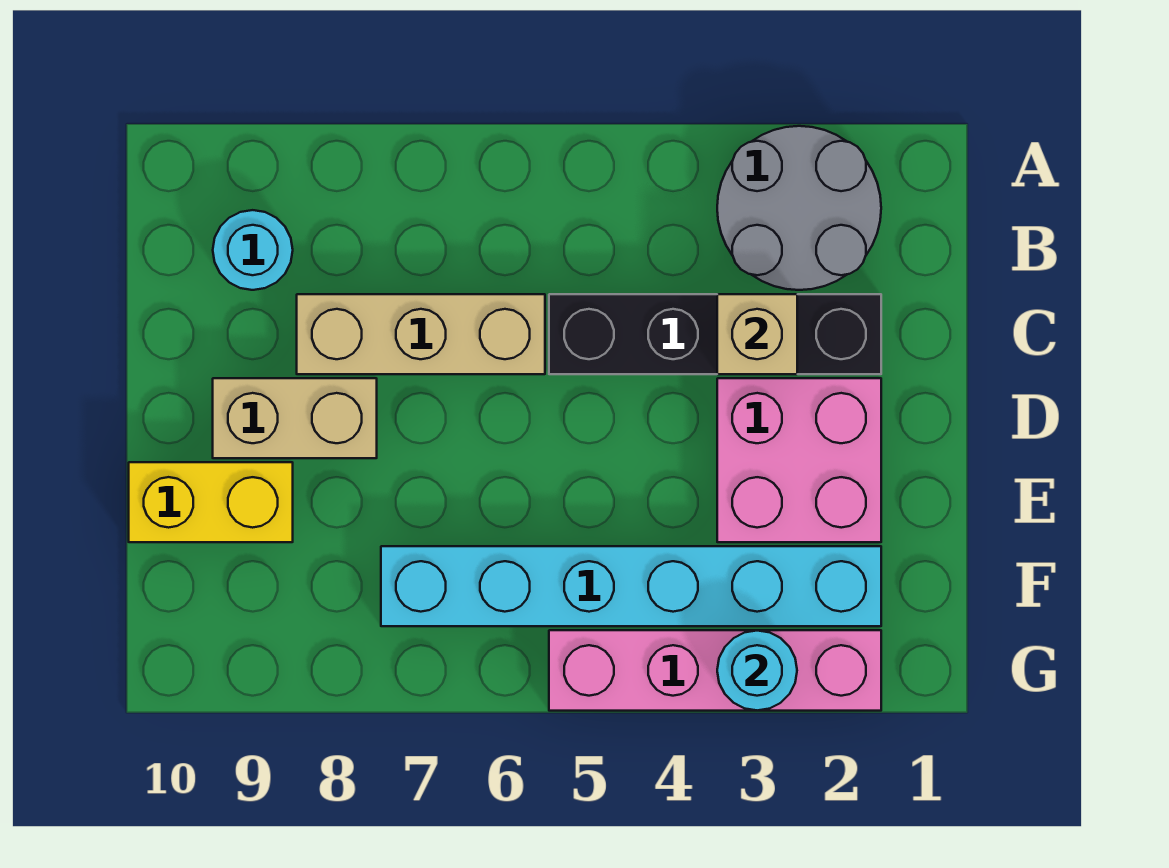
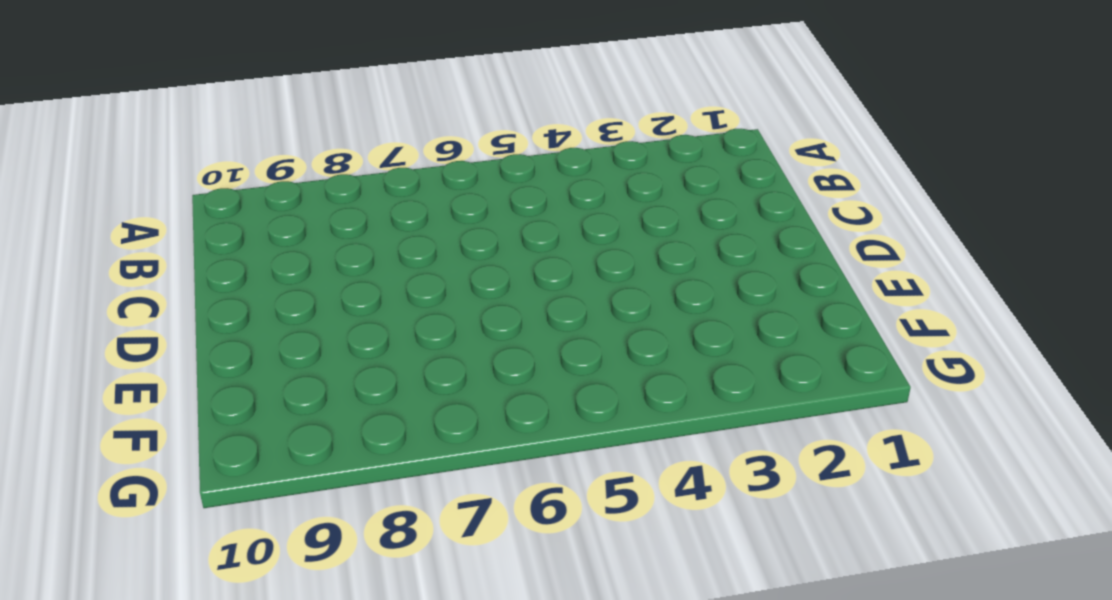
none -> grey 2x2 round brick [717,126,881,290]
none -> cyan 1x1 round brick [213,210,293,290]

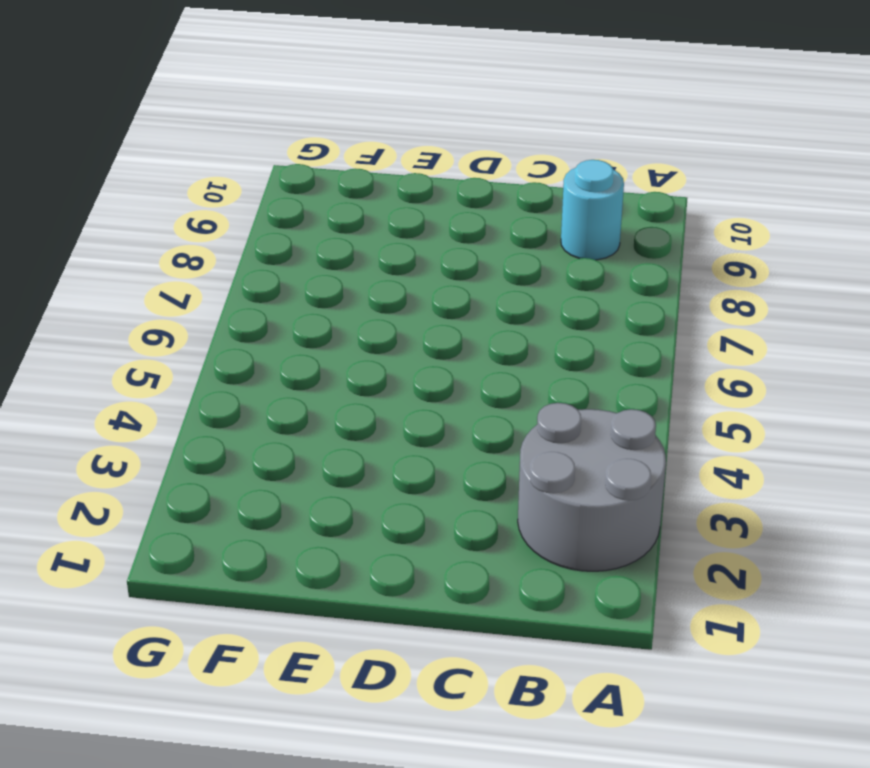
none -> black 1x4 brick [549,294,881,374]
none -> tan 1x3 brick [297,294,545,374]

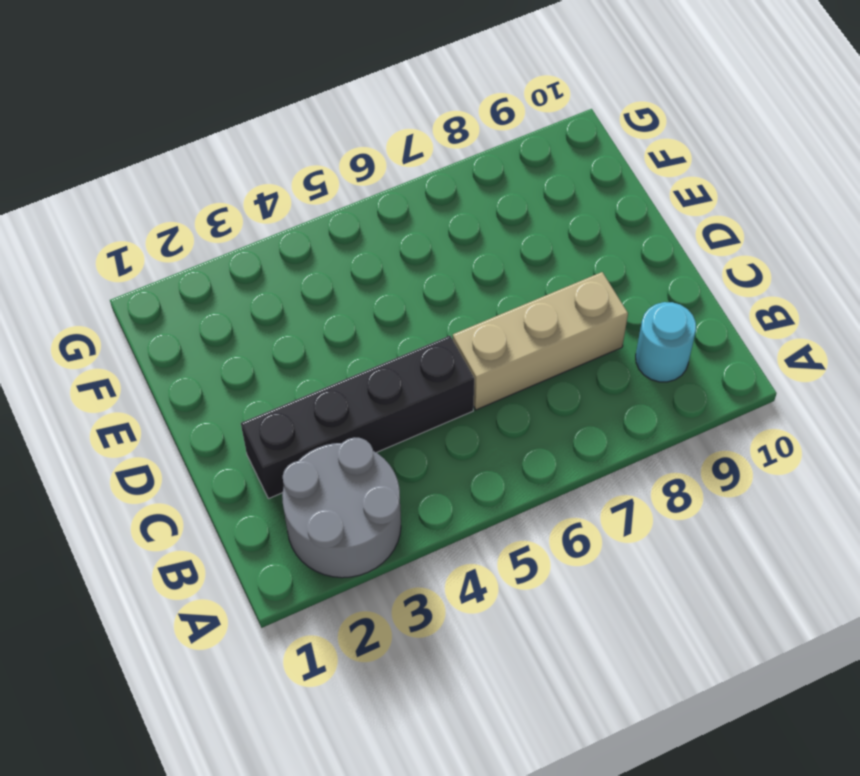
none -> pink 2x2 brick [717,378,881,542]
none -> tan 1x2 brick [213,378,377,458]

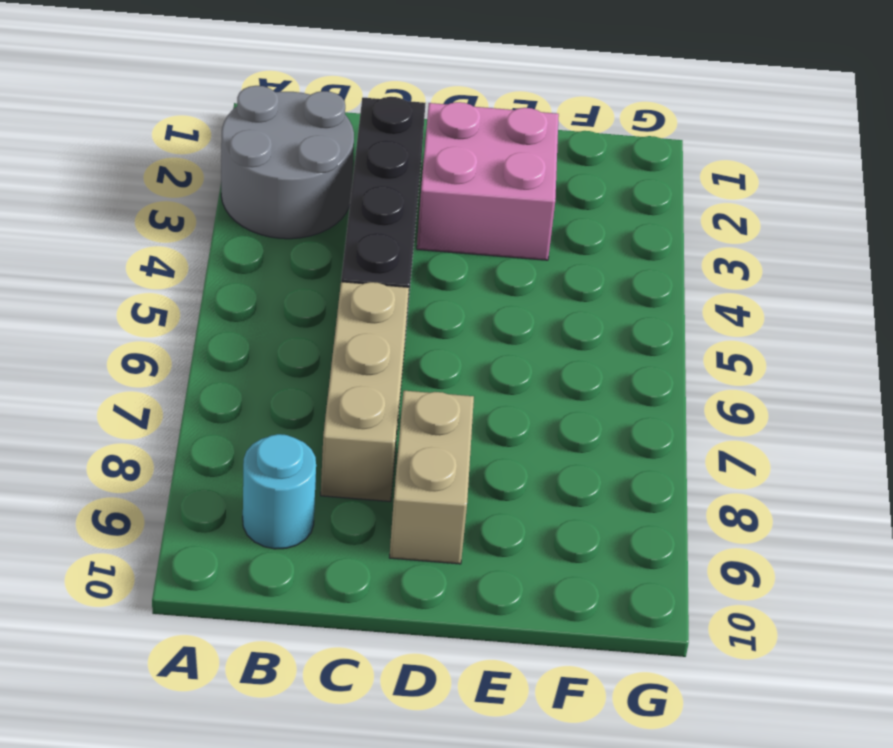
none -> yellow 1x2 brick [129,462,293,542]
none -> cyan 1x6 brick [381,546,881,626]

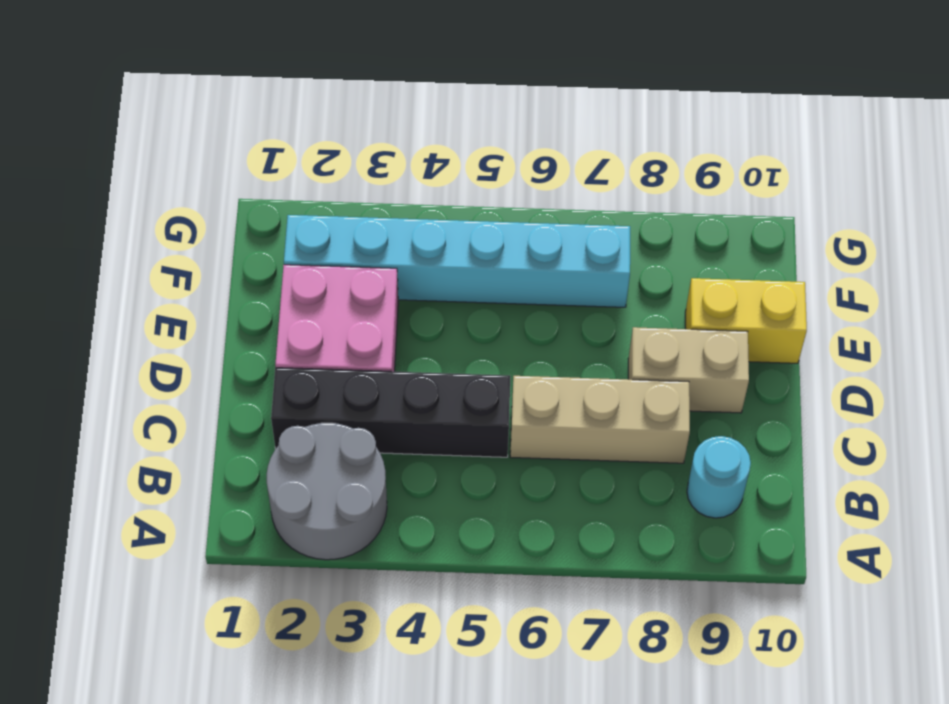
none -> pink 1x4 brick [549,630,881,711]
none -> tan 1x1 brick [717,294,797,374]

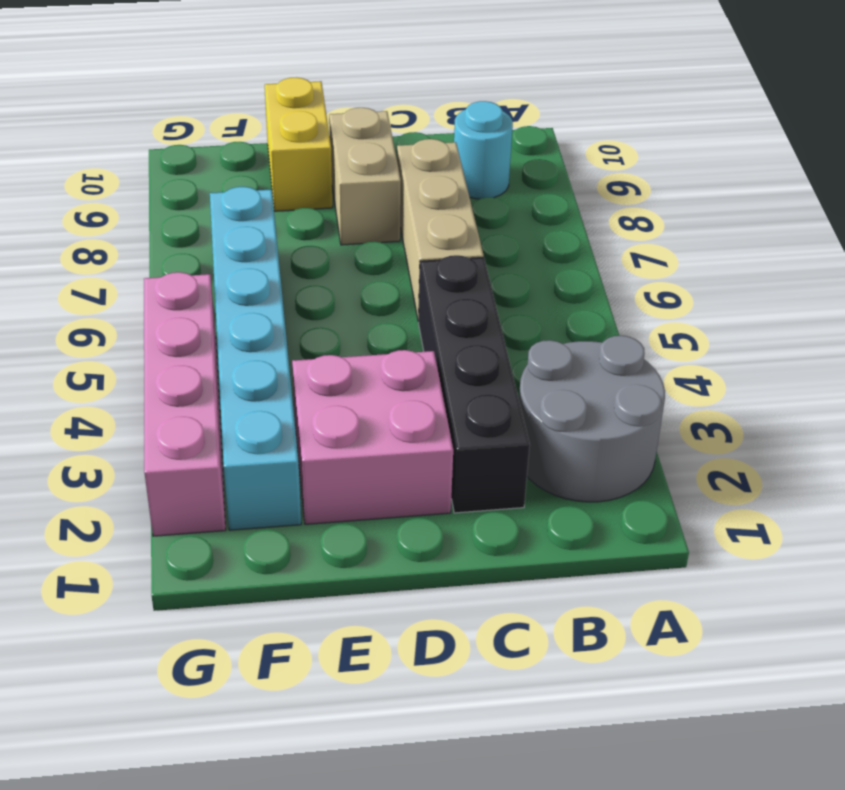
none -> tan 1x1 brick [717,294,797,374]
none -> cyan 1x1 round brick [717,630,797,711]

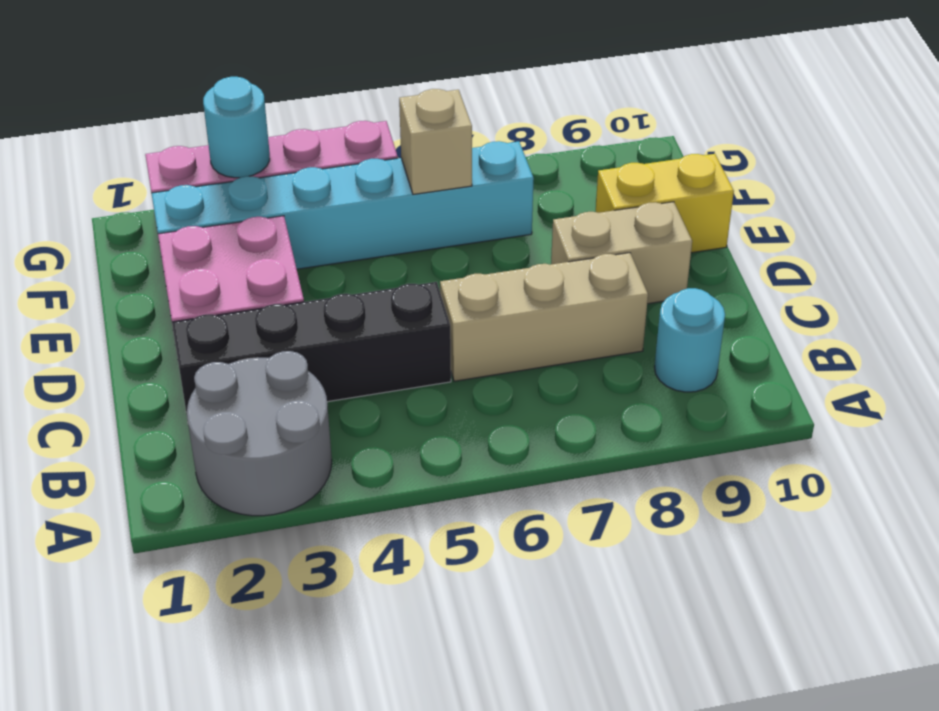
tan 1x1 brick [399,89,472,194] -> tan 1x1 brick moved to [717,294,797,374]

